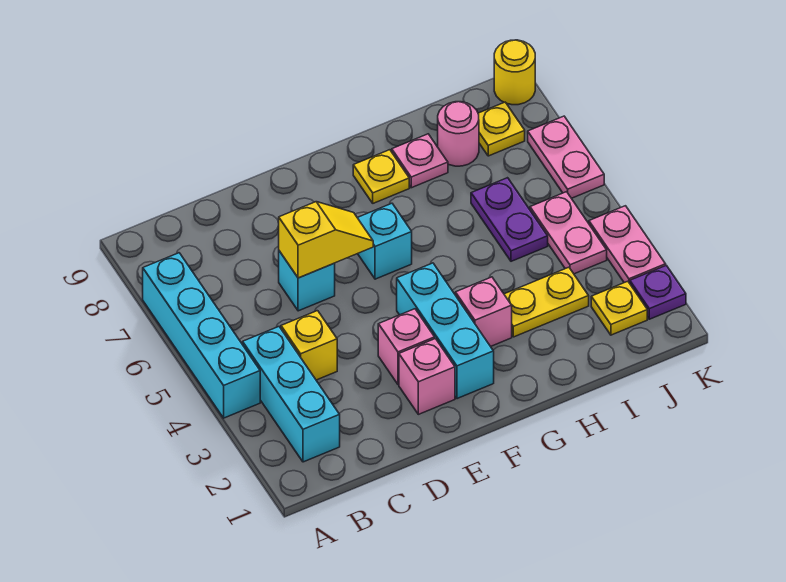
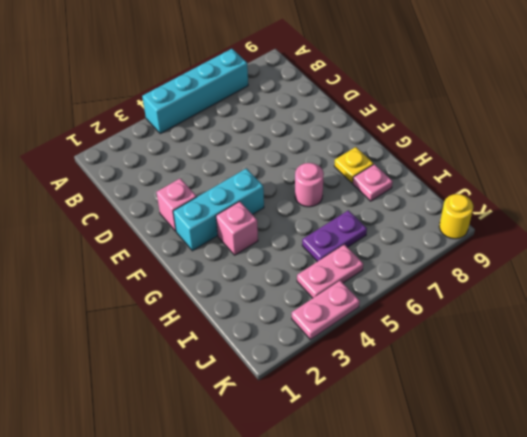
pink 1x1 round brick [295,163,324,207] -> pink 1x1 round brick moved to [438,102,479,166]
none -> cyan 1x3 brick [243,327,340,462]
none -> yellow 1x1 brick [281,311,337,380]
none -> cyan 1x1 brick [279,251,335,311]

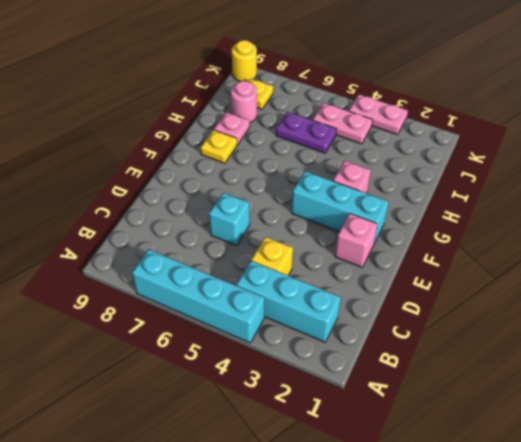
none -> pink 1x1 brick [378,309,435,385]
none -> cyan 1x1 brick [357,203,412,279]
none -> yellow 1x2 plate [504,267,589,337]

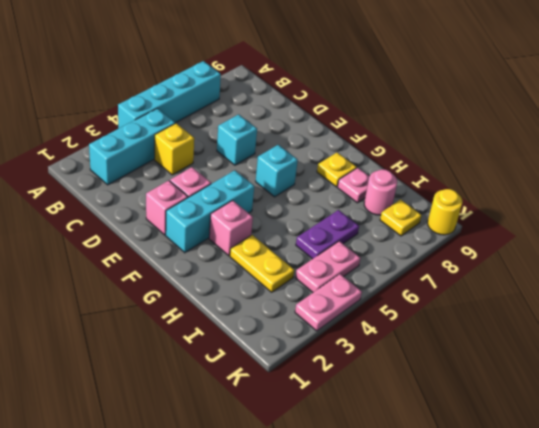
none -> yellow 1x1 plate [591,281,647,335]
none -> purple 1x1 plate [630,265,686,319]
none -> pink 1x2 plate [528,116,604,198]

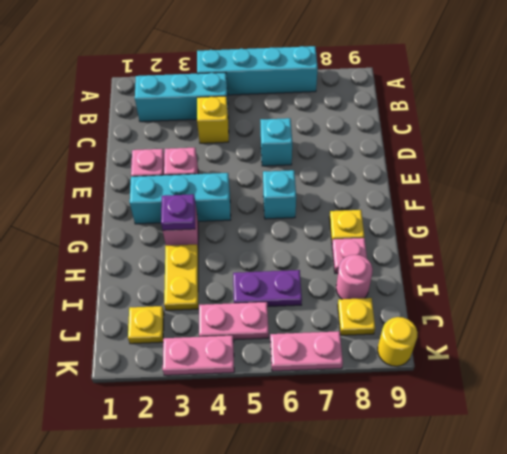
purple 1x1 plate [161,194,195,230] -> purple 1x1 plate moved to [630,265,686,319]
none -> yellow 1x2 slope [279,202,373,278]

